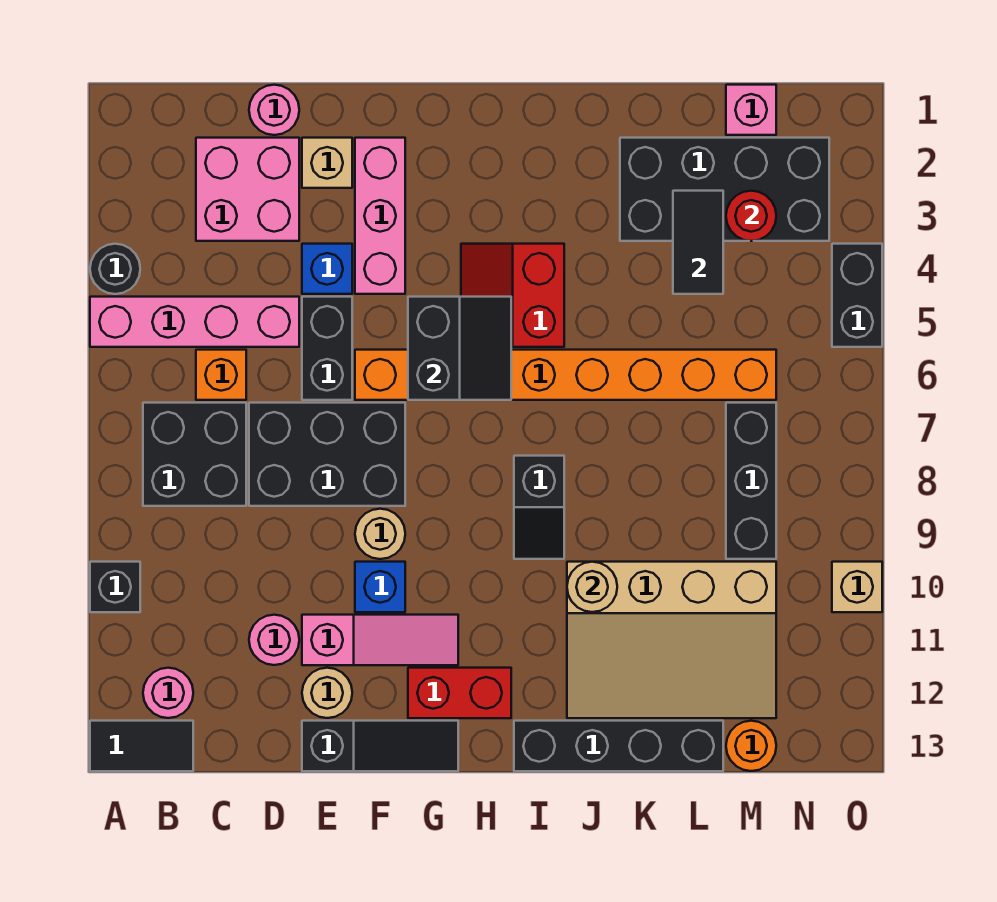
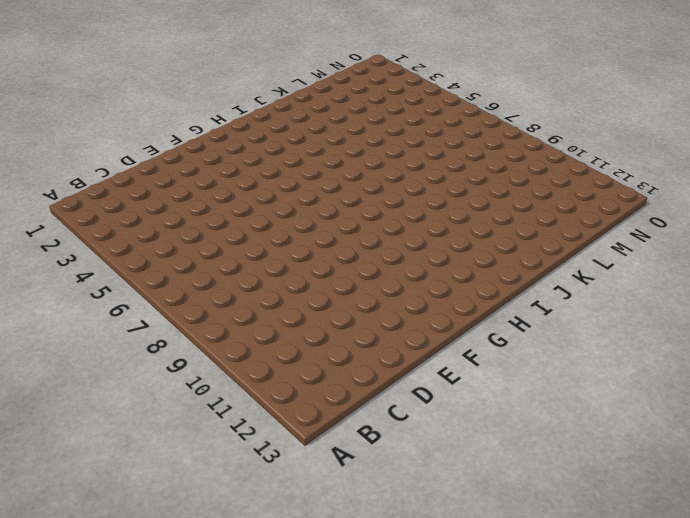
none -> black 1x1 round brick [90,244,140,294]
none -> pink 1x4 brick [90,297,299,347]
none -> black 1x1 brick [90,562,140,612]
none -> black 1x2 tile [90,721,193,771]

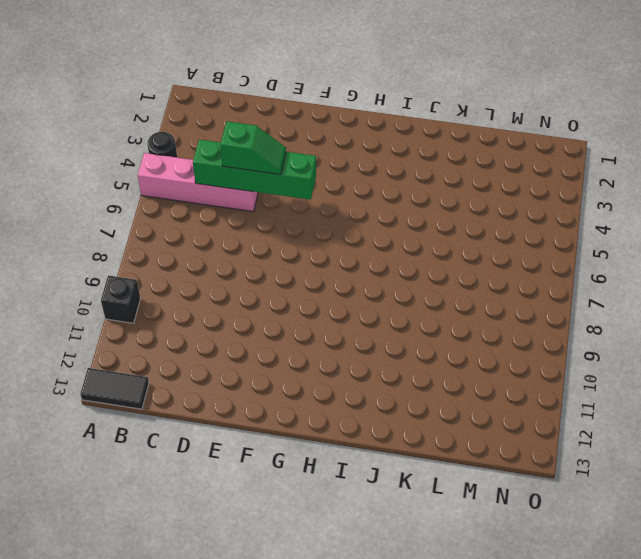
green 1x4 brick [193,140,316,200] -> none
green 1x2 slope [220,121,286,174] -> none
none -> black 2x2 brick [143,403,246,506]
none -> pink 1x1 round brick [143,668,193,718]
none -> pink 2x2 brick [196,138,299,241]
none -> orange 1x1 brick [196,350,246,400]

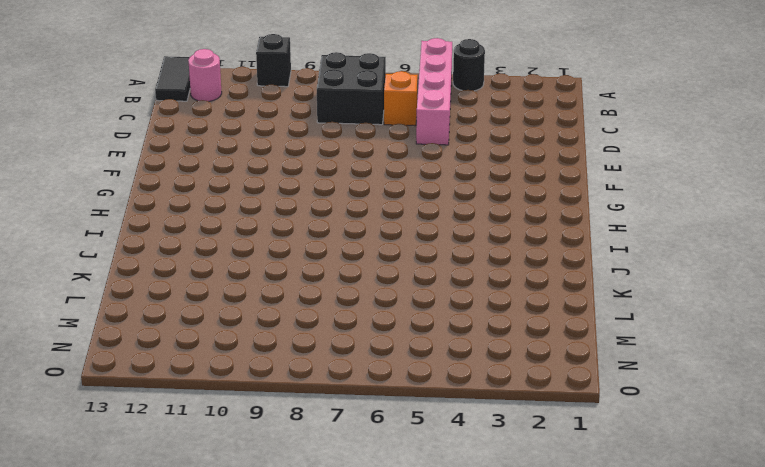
none -> pink 2x2 brick [196,138,299,241]
none -> pink 1x1 round brick [249,85,299,135]
none -> black 2x3 brick [249,403,405,506]
none -> pink 1x1 round brick [249,615,299,665]

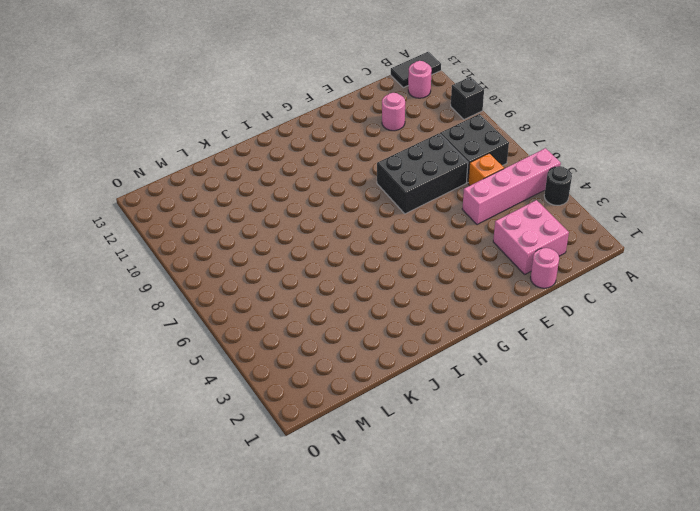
none -> tan 1x1 brick [302,138,352,188]
none -> blue 1x1 brick [302,244,352,294]
none -> black 1x2 brick [302,297,352,400]
none -> pink 1x3 slope [302,615,458,665]

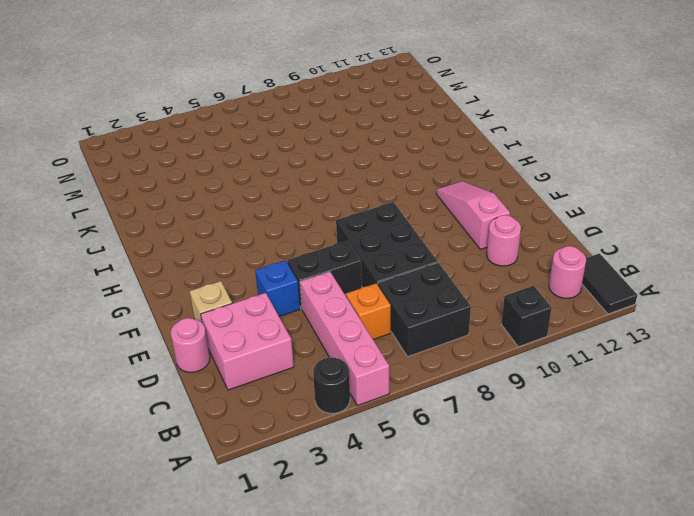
none -> tan 1x1 round brick [302,668,352,718]
none -> black 1x3 slope [302,721,458,771]
none -> pink 1x3 brick [355,138,405,294]
none -> orange 1x8 brick [355,350,776,400]

